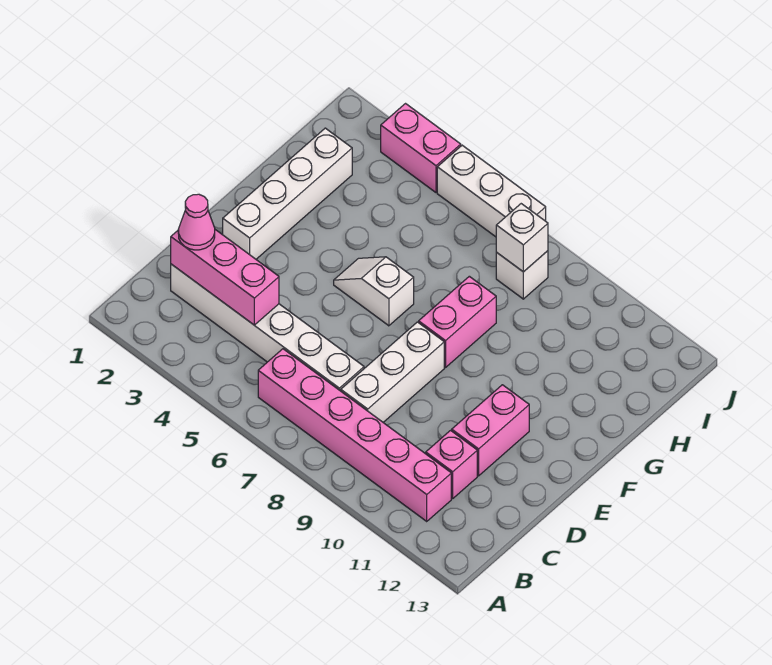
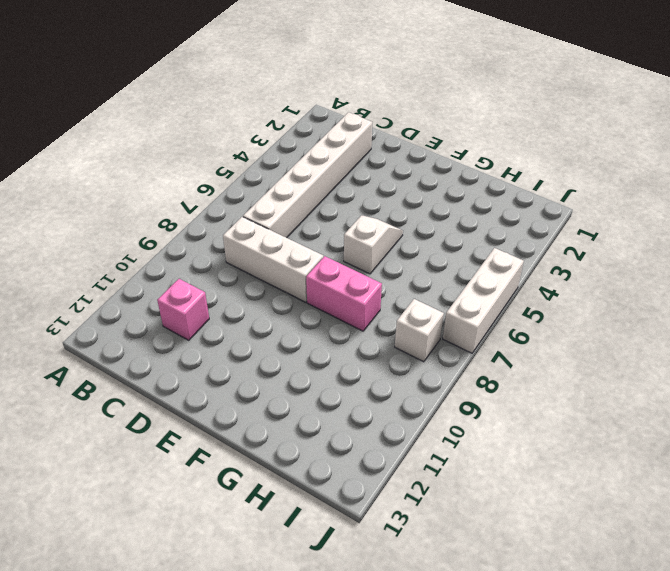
none -> pink 1x6 brick [258,349,451,521]
none -> pink 1x2 brick [452,385,529,476]
none -> white 1x4 brick [223,128,352,259]

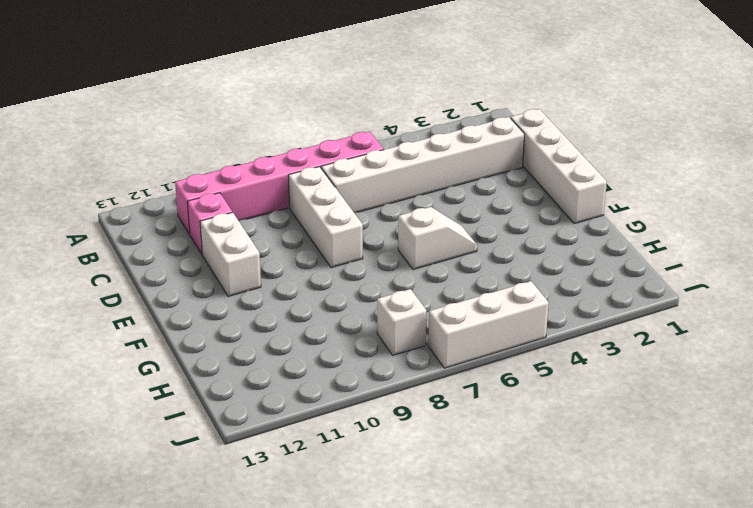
white 1x4 brick [511,109,607,224] -> white 1x4 brick moved to [223,128,352,259]
white 1x2 brick [200,212,261,296] -> pink 1x2 brick [452,385,529,476]
none -> pink 1x2 brick [419,276,496,367]
none -> pink 1x2 brick [381,104,461,192]
none -> pink 1x3 brick [171,230,279,325]

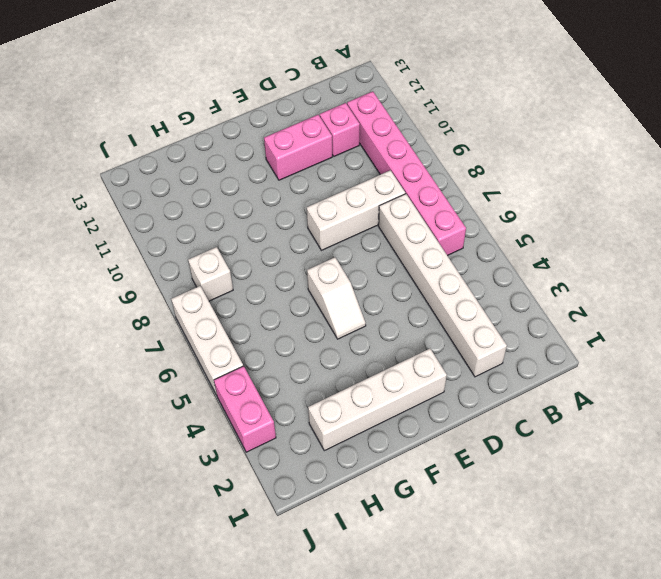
none -> pink 1x2 brick [419,276,496,367]
none -> pink 1x3 brick [171,230,279,325]
none -> white 1x1 brick [496,204,548,272]

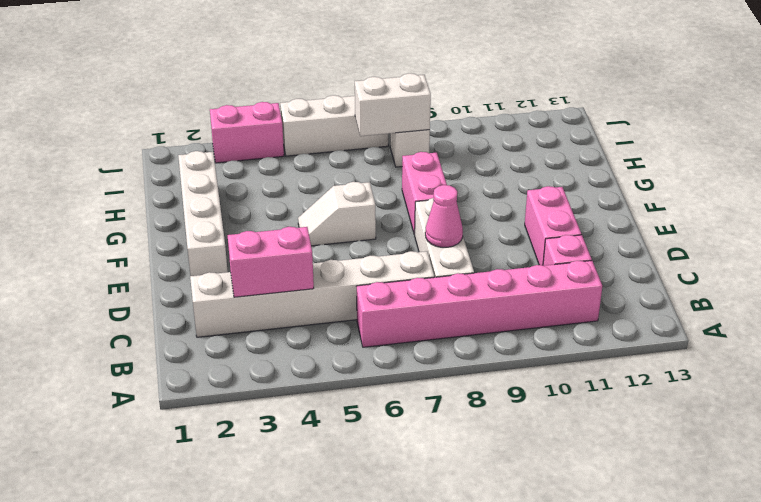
pink 1x2 brick [228,227,314,297] -> pink 1x3 brick [171,230,279,325]
pink 1x1 cone [425,185,463,247] -> pink 1x1 cone moved to [178,194,215,250]
white 1x2 brick [355,73,431,136] -> white 1x1 brick [496,204,548,272]

